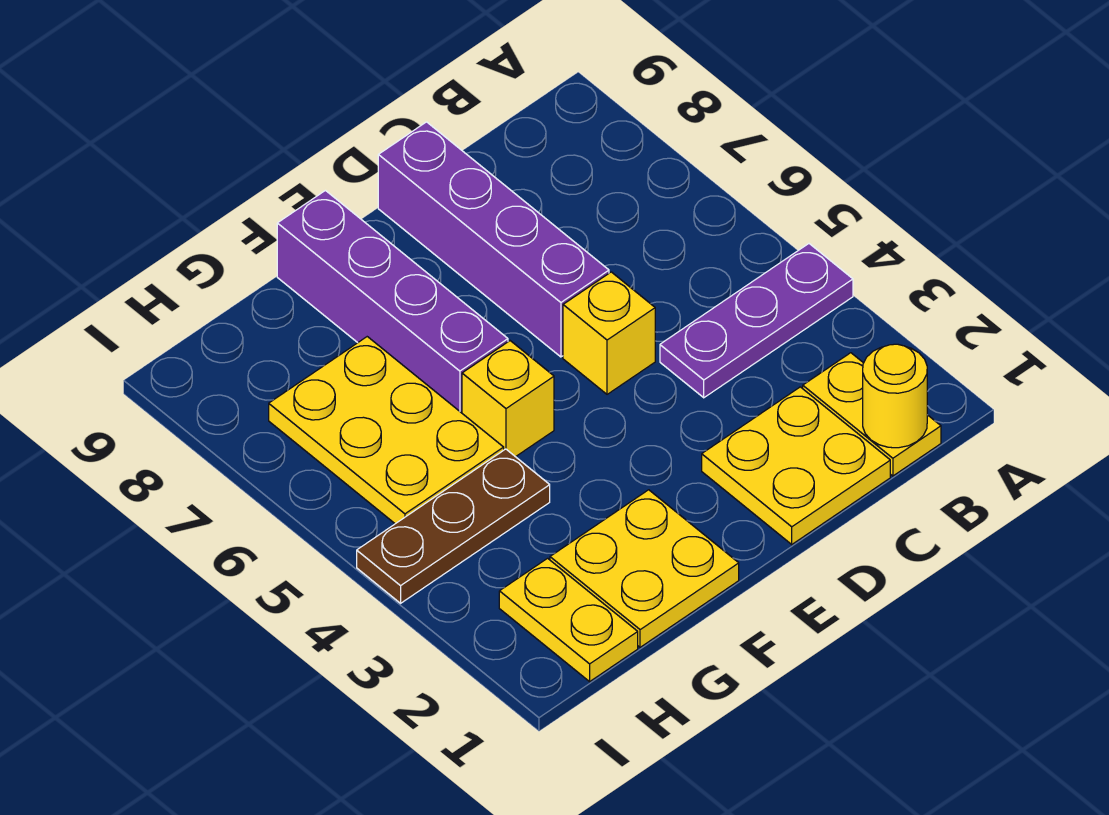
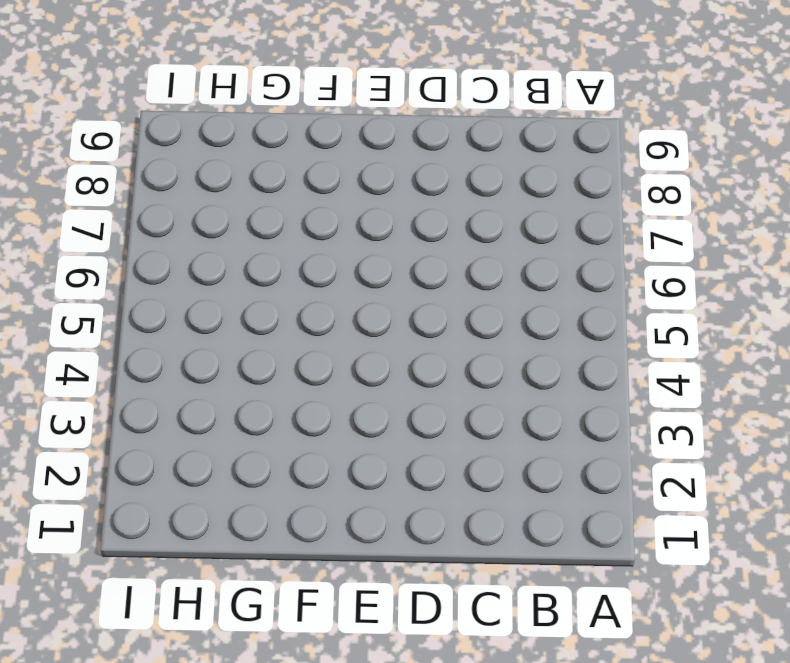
none -> purple 1x3 plate [660,244,853,398]
none -> yellow 1x2 plate [803,353,941,476]
none -> yellow 2x2 plate [702,387,890,544]

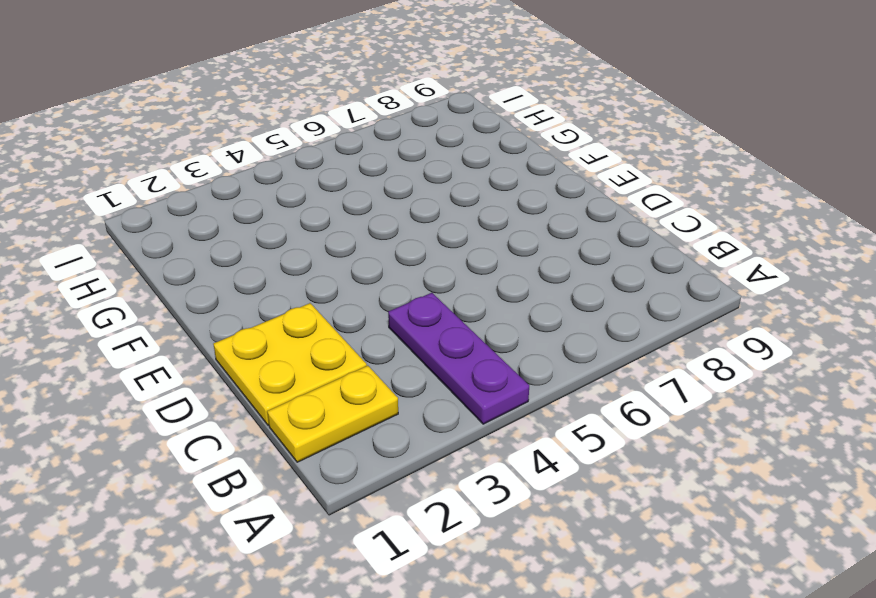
none -> yellow 1x1 brick [563,272,655,394]
none -> purple 1x4 brick [378,122,609,357]
none -> yellow 2x2 plate [550,490,739,647]

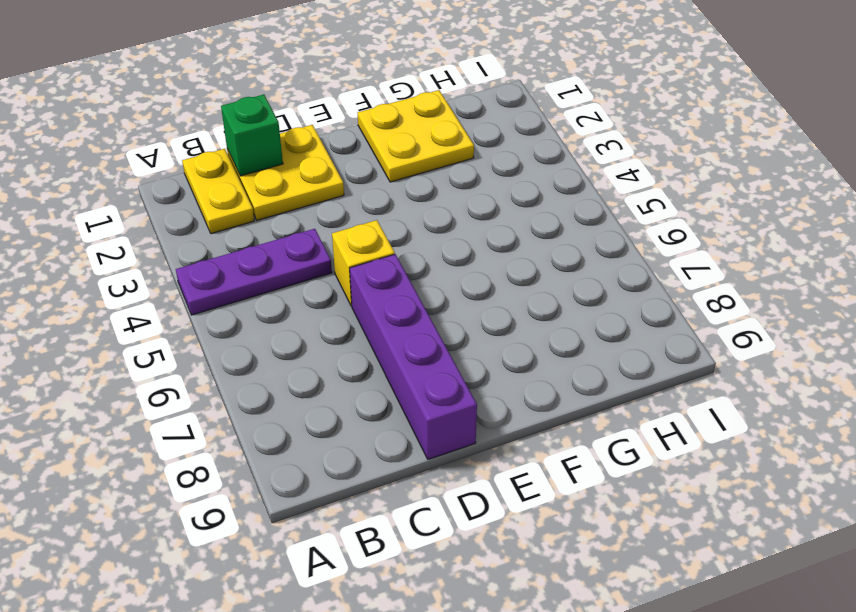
green 1x1 brick [221,94,283,176] -> none
none -> yellow 1x1 brick [462,341,554,457]
none -> purple 1x4 brick [277,191,508,413]
none -> brown 1x3 plate [357,449,550,603]

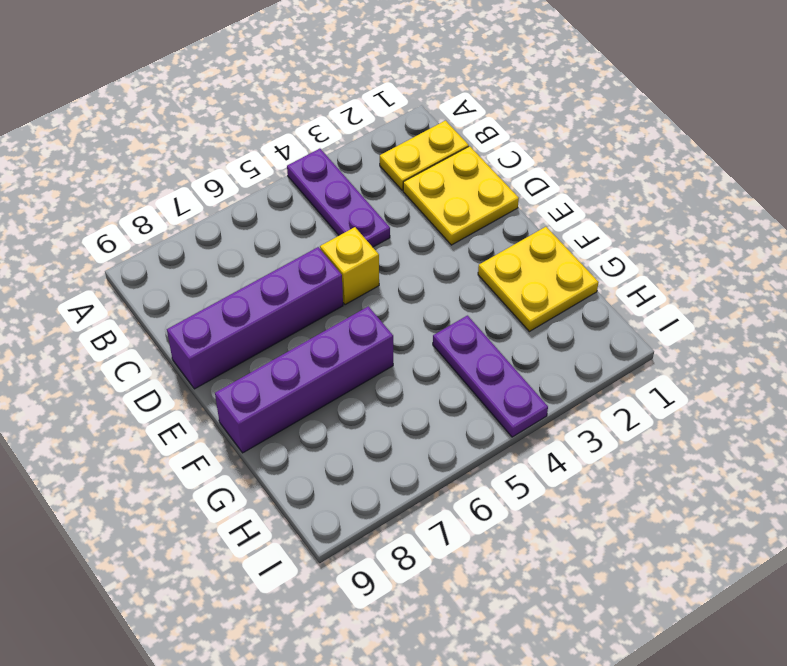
purple 1x3 plate [433,316,548,437] -> brown 1x3 plate [357,449,550,603]
none -> yellow 1x1 brick [462,341,554,457]
none -> yellow 2x3 plate [269,337,504,524]
none -> yellow 1x2 plate [499,558,638,682]

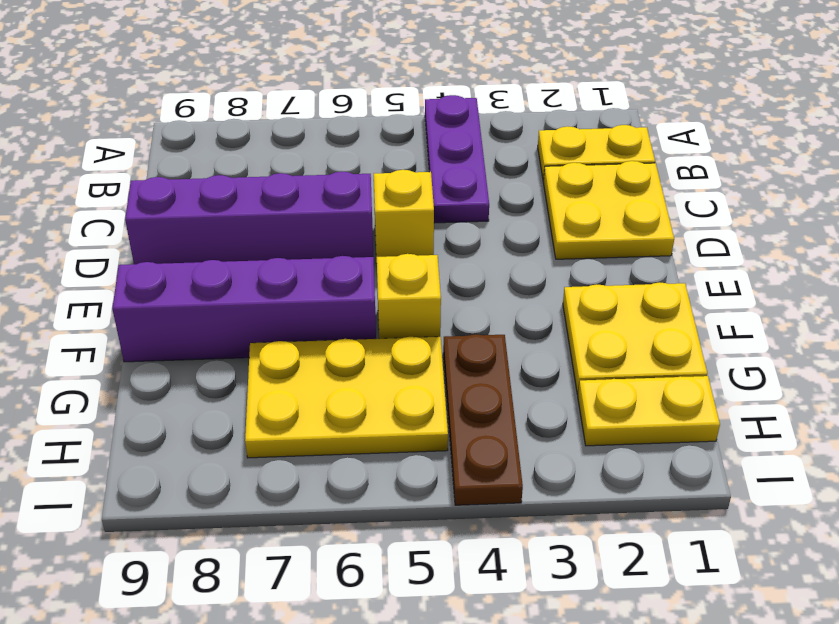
none -> yellow 1x1 round brick [863,344,927,448]

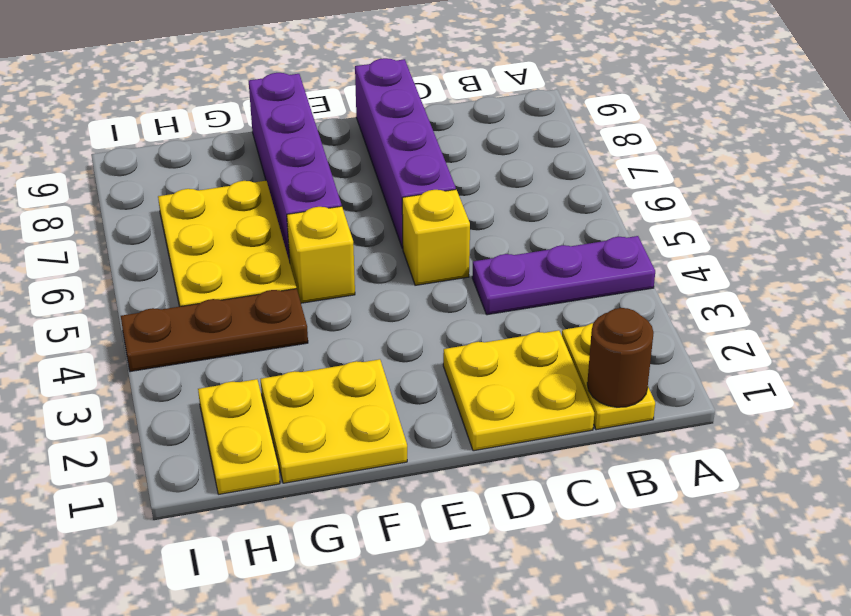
brown 1x1 round brick [587,308,654,407] -> yellow 1x1 round brick [863,344,927,448]

